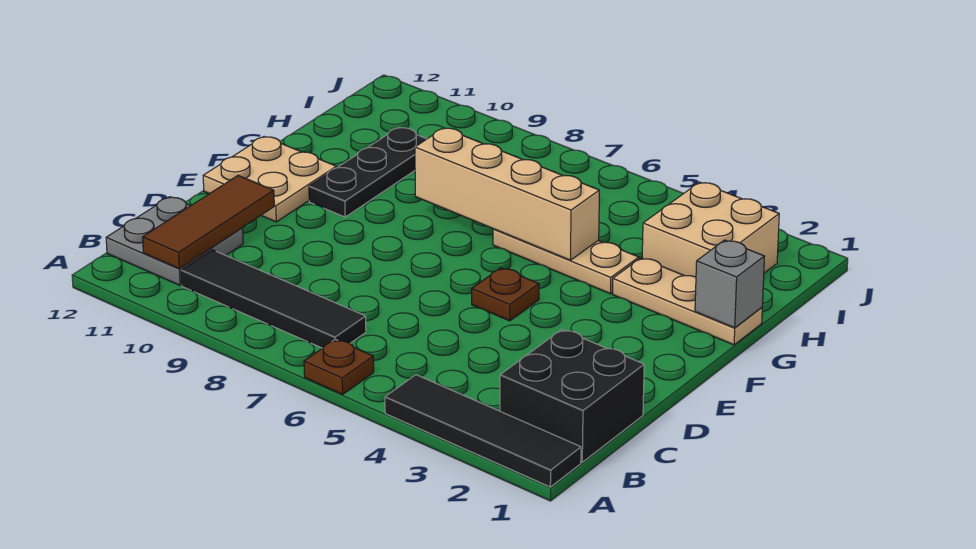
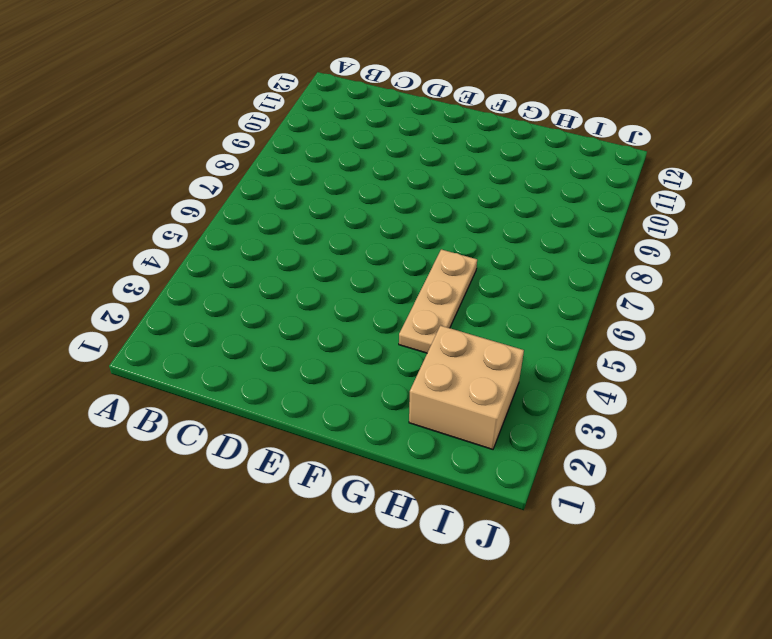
none -> black 1x4 tile [385,375,581,487]
none -> brown 1x1 plate [304,339,374,394]
none -> black 2x2 brick [500,330,644,462]

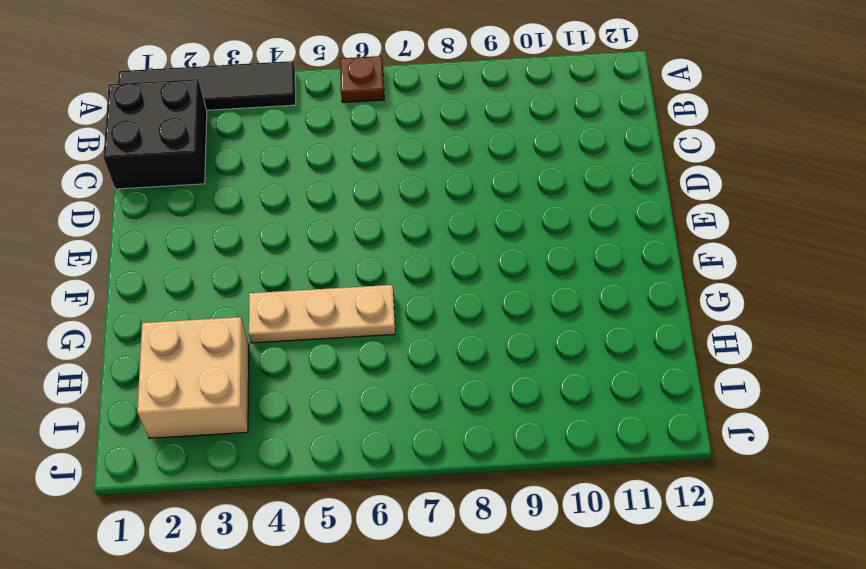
none -> black 1x4 tile [181,250,366,348]
none -> grey 2x2 plate [106,197,243,285]
none -> brown 1x1 plate [472,268,539,321]

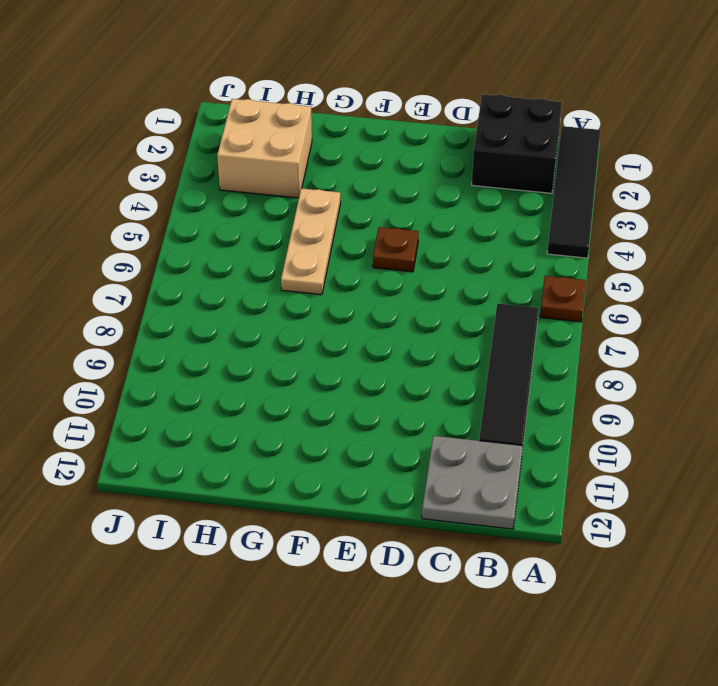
none -> tan 2x2 plate [203,137,336,222]
none -> black 1x3 plate [309,127,426,217]
none -> tan 1x3 plate [613,258,762,345]

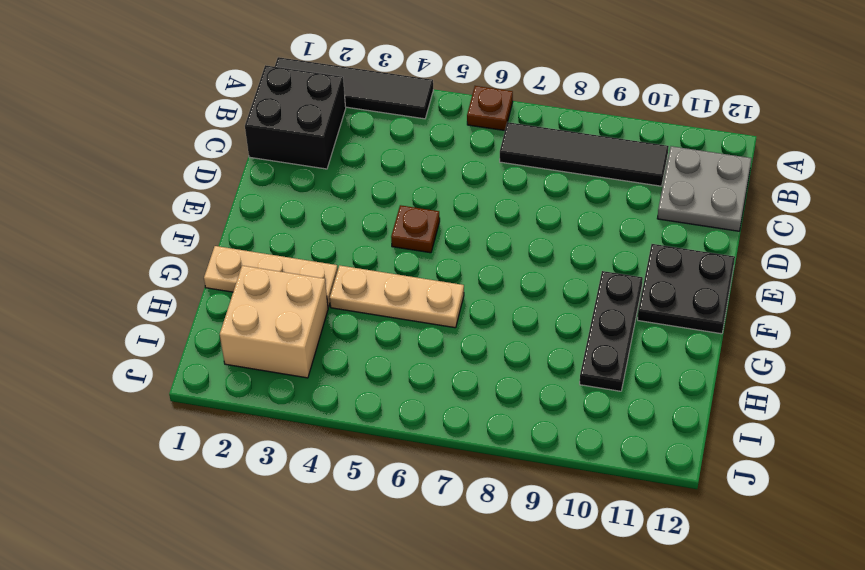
black 2x2 plate [638,244,735,334] -> tan 2x2 plate [203,137,336,222]
none -> brown 1x3 tile [143,175,274,269]
none -> grey 1x1 brick [695,240,765,328]
none -> tan 1x4 brick [415,128,599,260]

